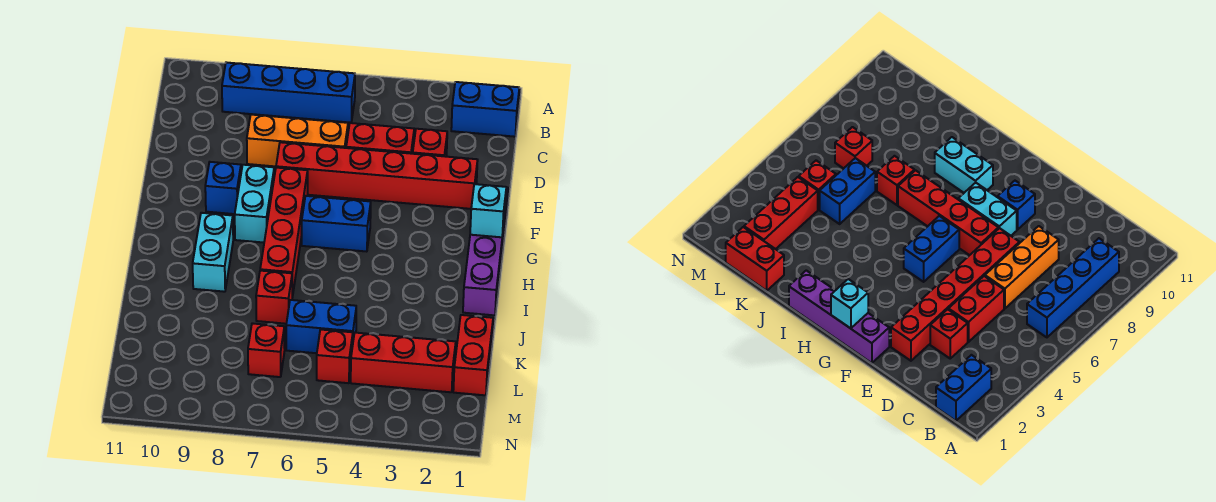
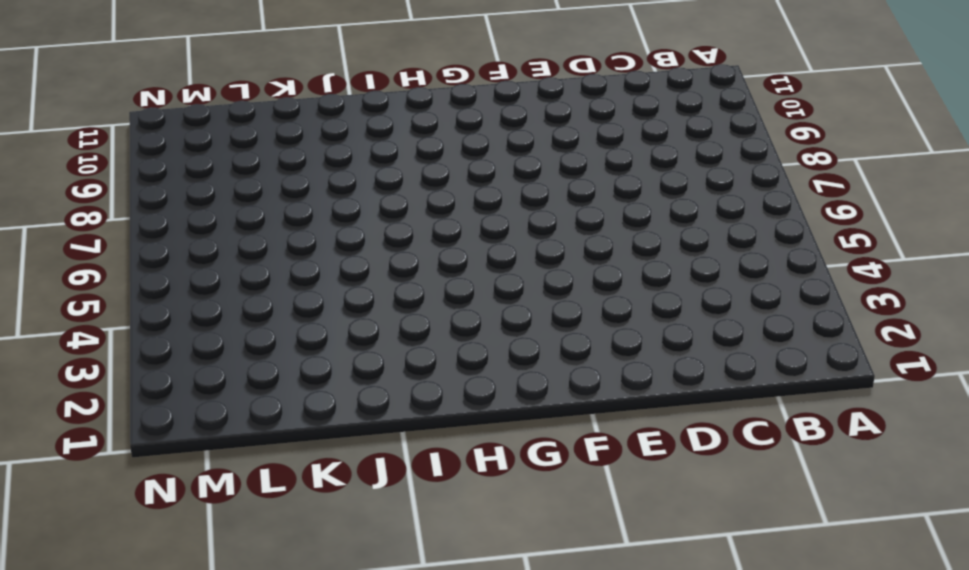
none -> blue 1x2 brick [451,82,519,137]
none -> blue 1x4 brick [222,62,355,123]
none -> red 1x1 brick [413,129,447,157]

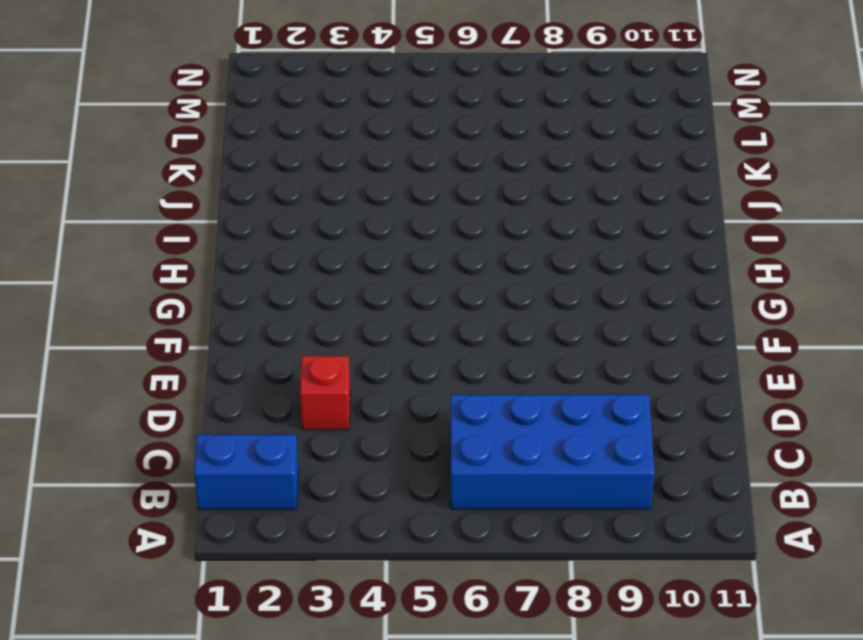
blue 2x4 brick [450,395,654,509] -> blue 1x4 brick [222,62,355,123]
none -> red 1x2 brick [346,123,414,154]
none -> orange 1x3 brick [247,115,348,166]
none -> red 1x6 brick [276,142,478,209]

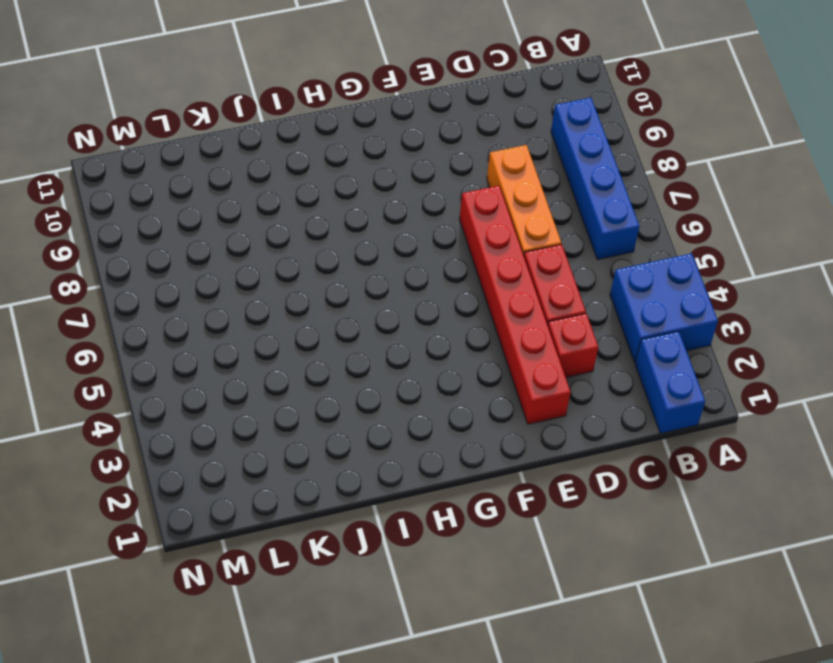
blue 2x2 brick [610,253,718,362] -> none
none -> purple 1x4 brick [463,187,508,315]
none -> red 1x4 brick [260,168,308,297]
none -> cyan 1x2 brick [235,165,274,243]

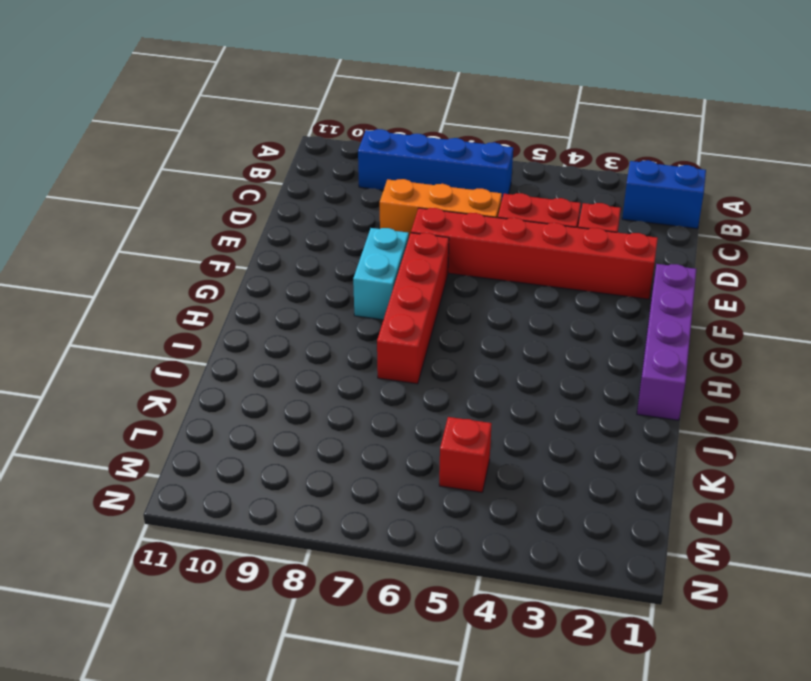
none -> blue 1x1 brick [205,162,241,214]
none -> blue 1x2 brick [302,196,371,252]
none -> cyan 1x2 brick [193,213,233,292]

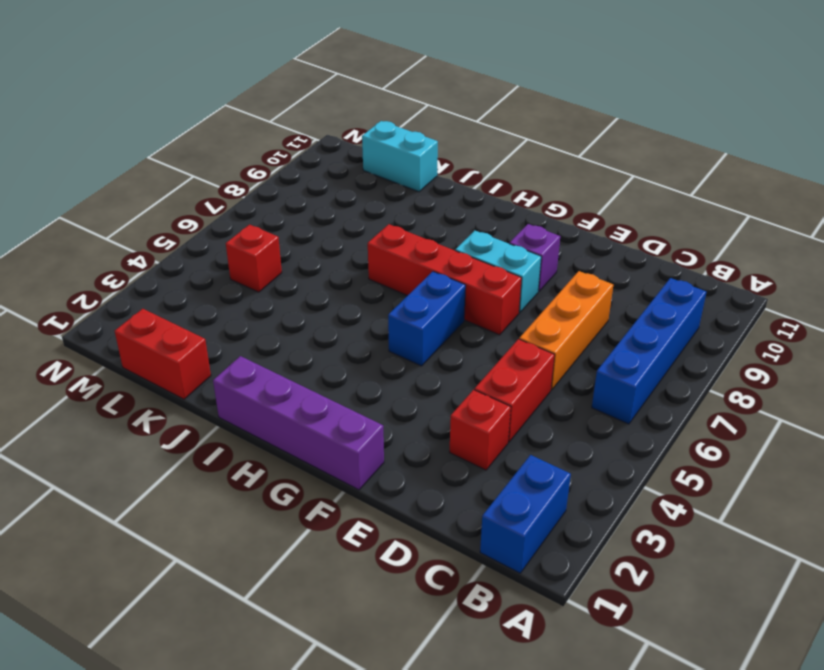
purple 1x1 brick [509,224,560,291] -> blue 1x1 brick [205,162,241,214]
cyan 1x2 brick [362,121,438,192] -> cyan 1x2 brick moved to [193,213,233,292]
none -> red 1x6 brick [276,142,478,209]
none -> red 1x1 brick [256,271,292,324]
none -> blue 1x2 brick [286,300,356,353]

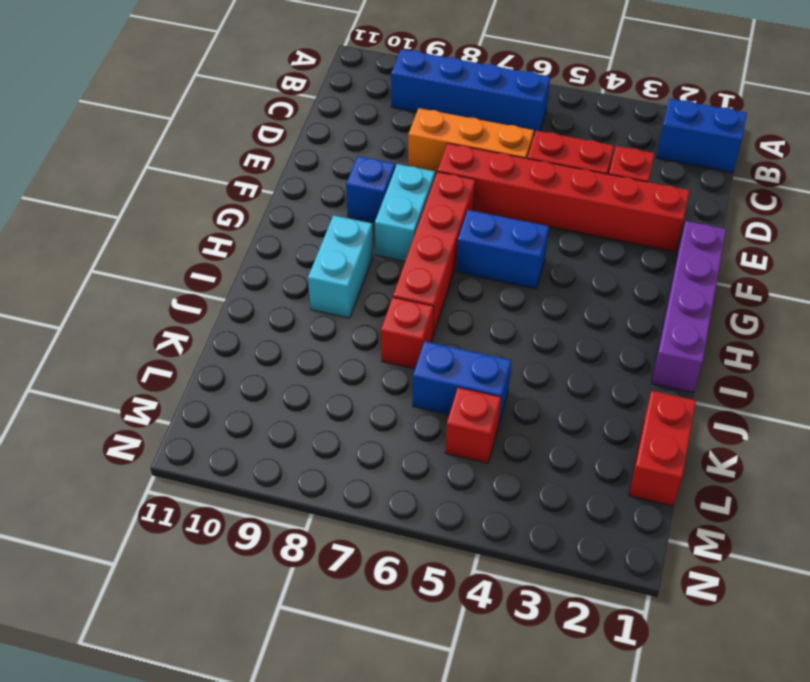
none -> red 1x3 brick [351,333,456,392]
none -> red 1x1 brick [248,323,285,377]
none -> cyan 1x1 brick [470,184,506,237]

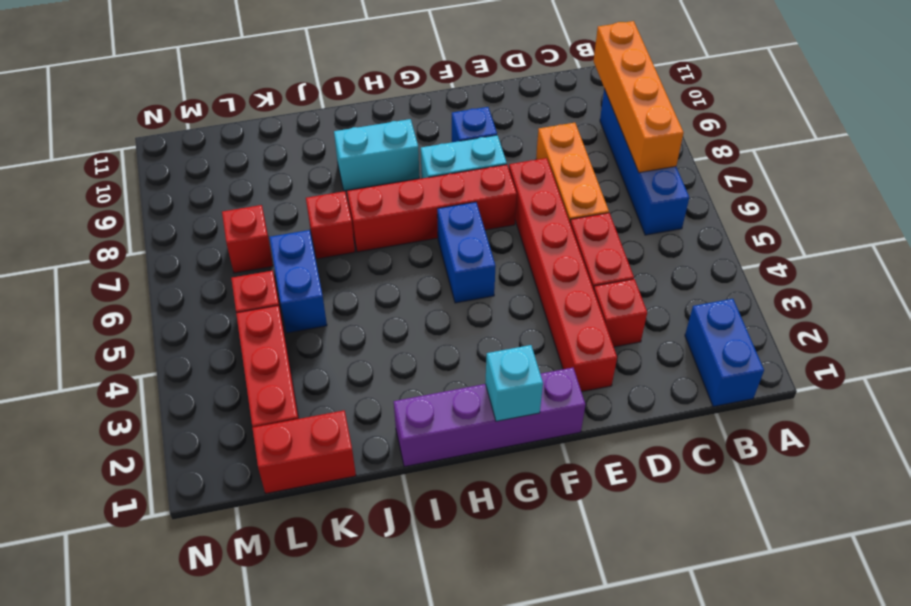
orange 1x4 brick [594,21,684,173] -> none

